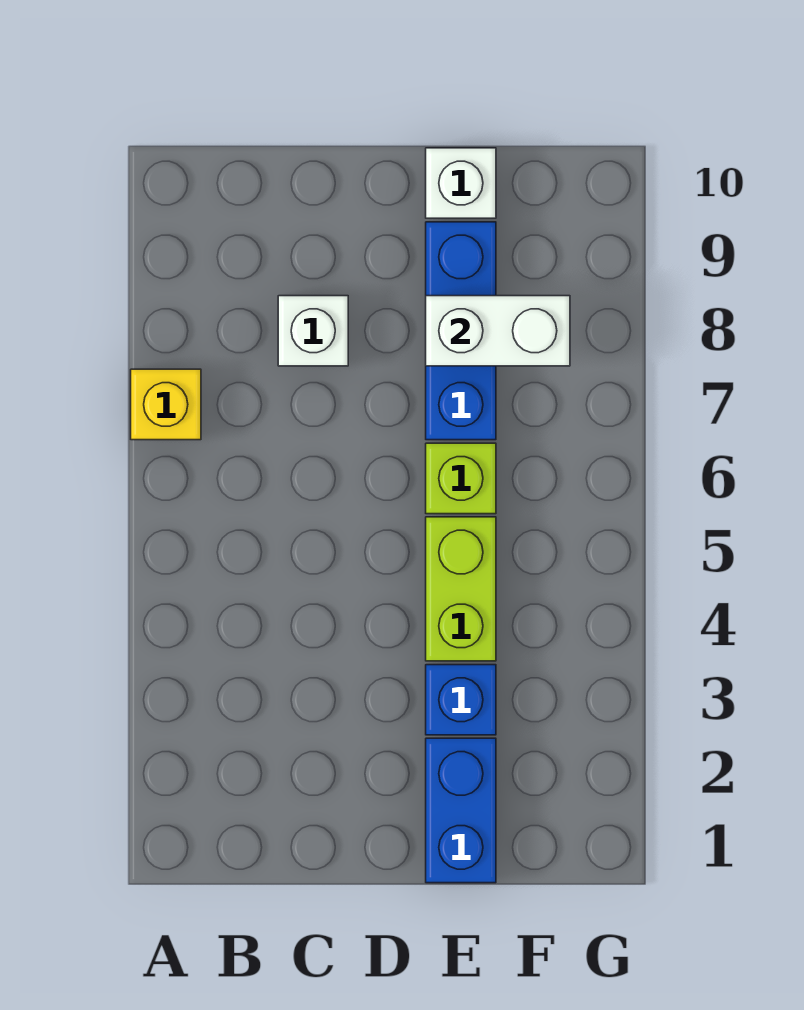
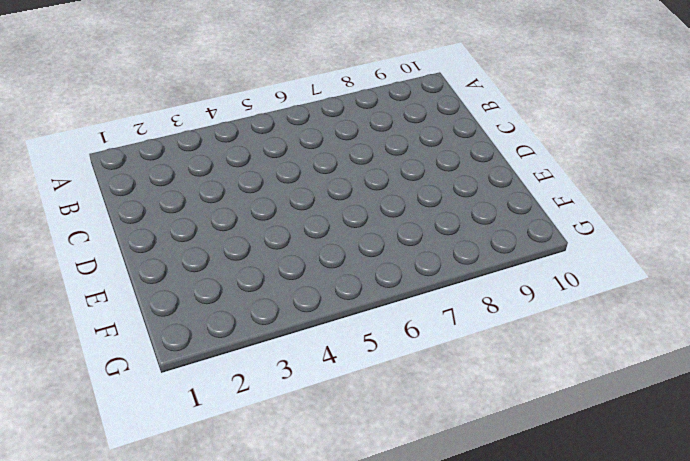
none -> yellow 1x1 brick [131,369,201,440]
none -> white 1x1 brick [278,296,348,366]

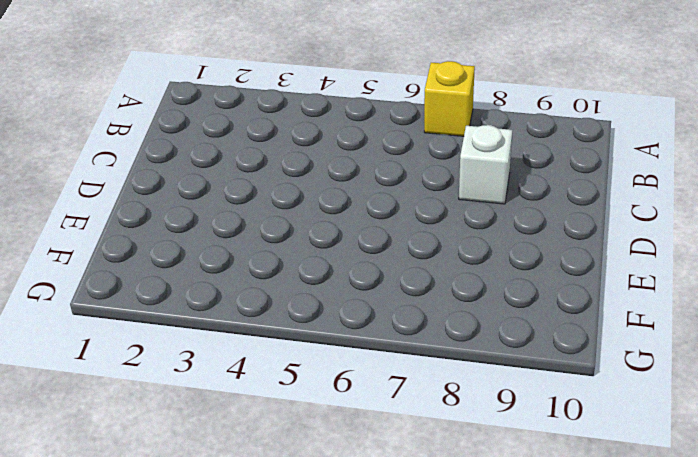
none -> blue 1x2 brick [426,738,496,883]
none -> blue 1x1 brick [426,665,496,735]

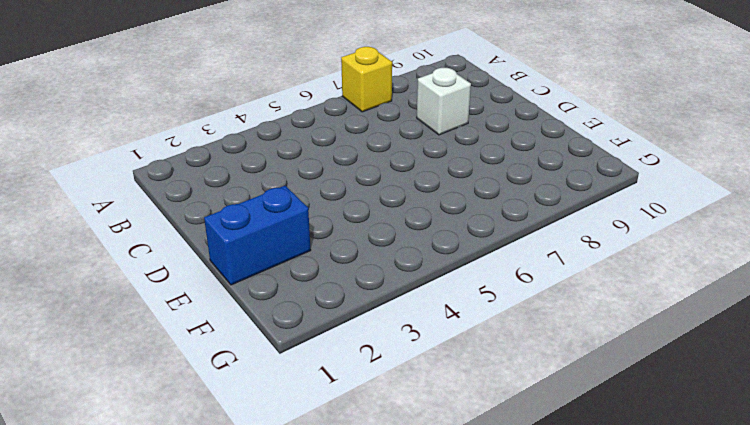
none -> blue 1x1 brick [426,665,496,735]
none -> lime 1x2 brick [426,517,496,661]

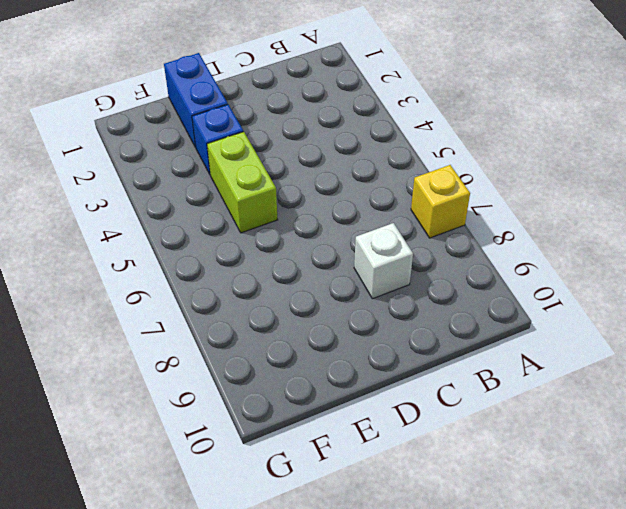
none -> lime 1x1 brick [426,443,496,514]
none -> blue 1x3 brick [426,222,496,440]

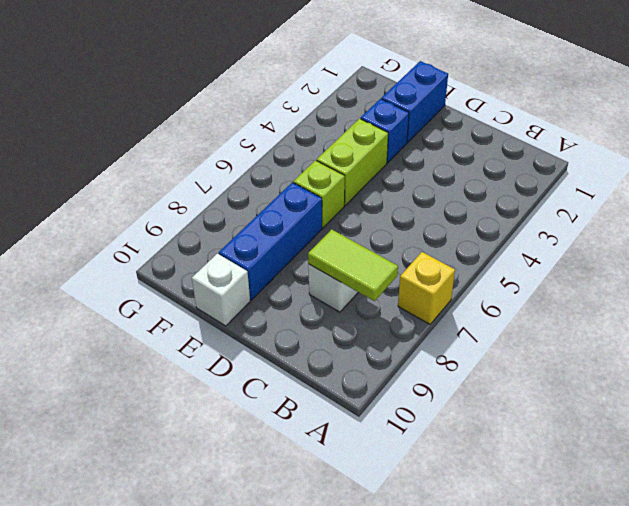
lime 1x2 tile [308,229,398,301] -> none
none -> white 1x2 brick [426,296,570,366]

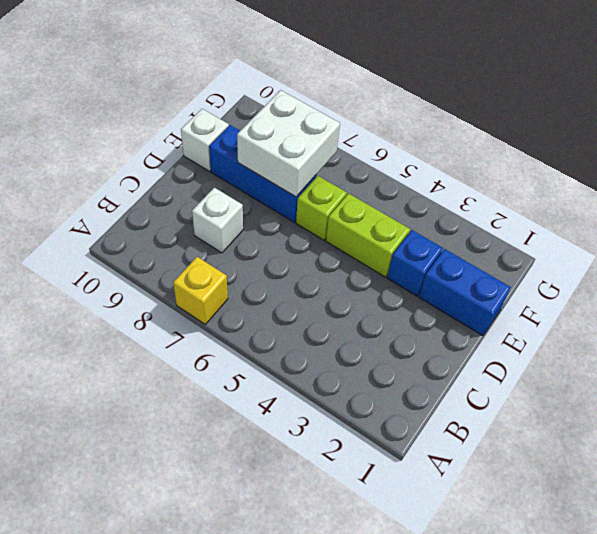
white 2x2 brick [237,90,340,197] -> white 1x2 brick [426,296,570,366]

